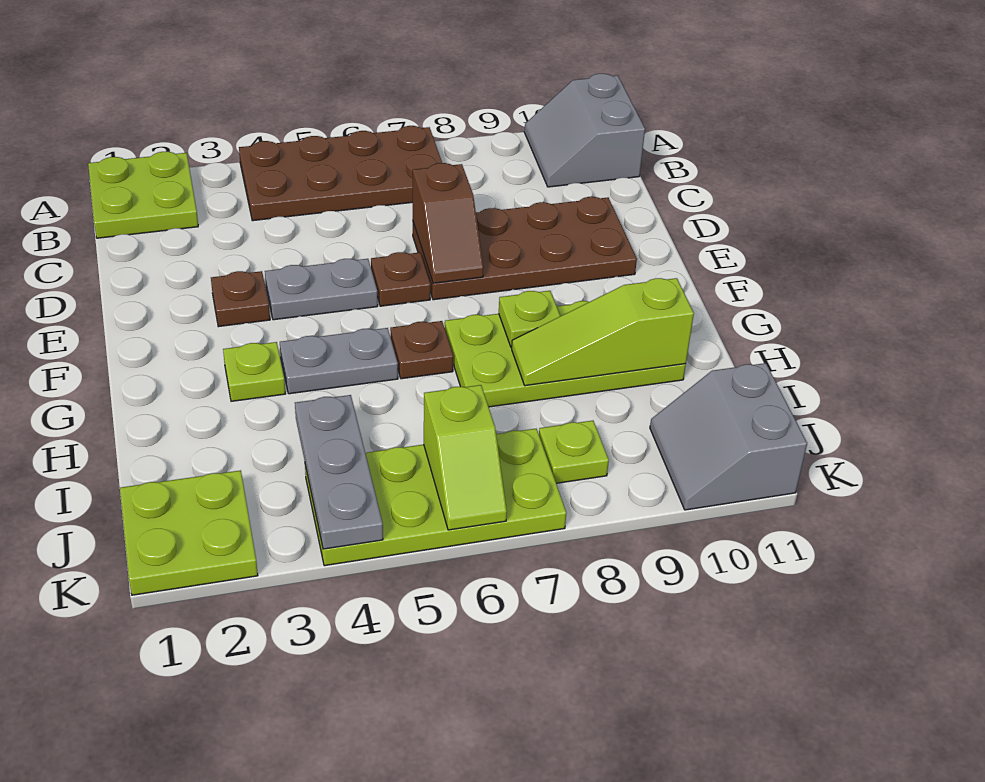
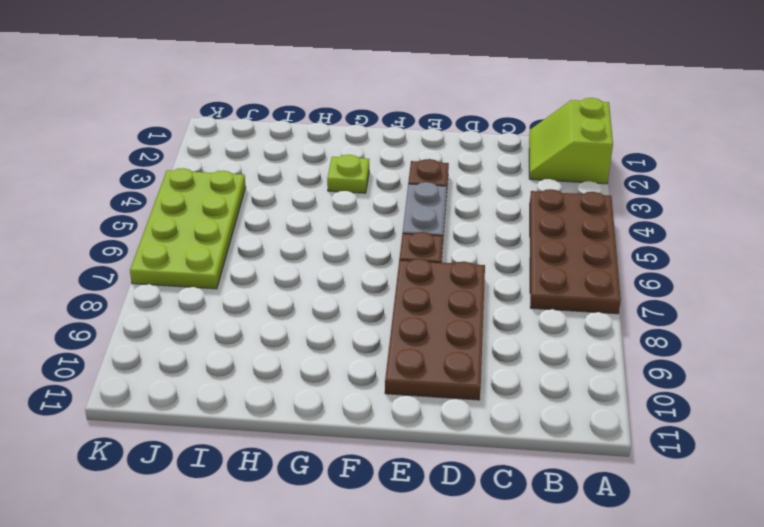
lime 2x2 slope [529,98,613,184] -> lime 2x2 plate [88,152,198,238]
none -> grey 2x2 slope [524,74,645,187]
none -> grey 1x2 plate [280,328,398,394]
none -> brown 1x1 plate [390,321,453,379]

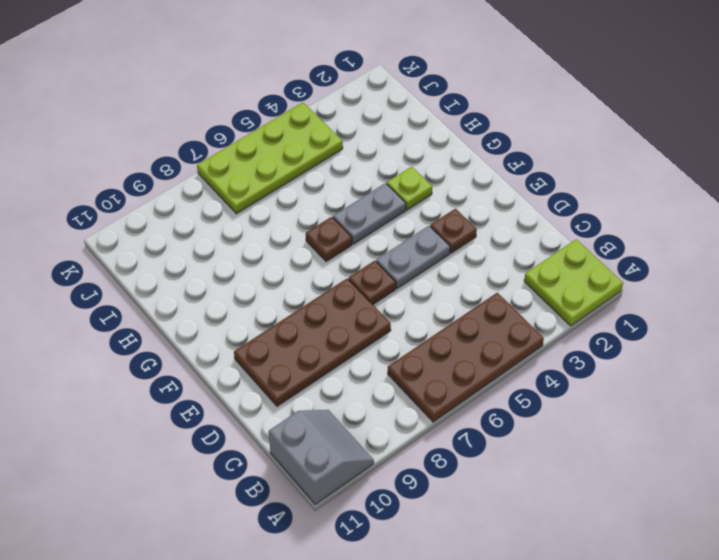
none -> lime 2x4 plate [445,301,686,407]
none -> lime 2x2 plate [120,470,258,595]
none -> lime 1x1 plate [539,421,609,483]

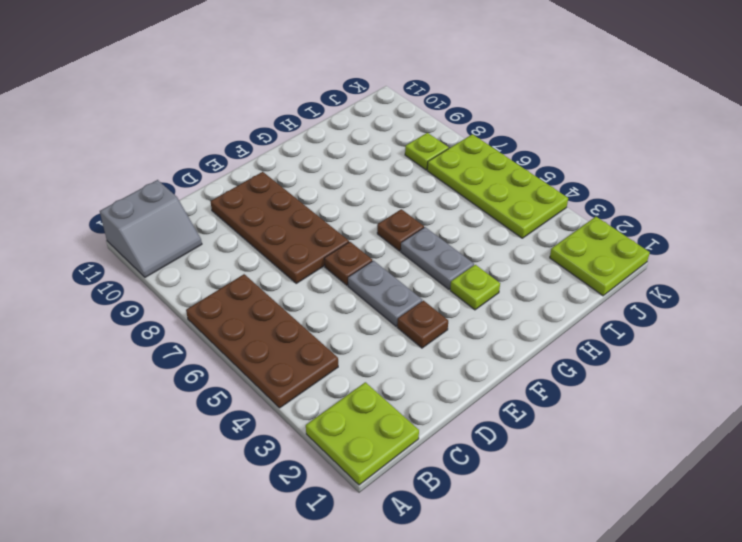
none -> lime 2x4 plate [445,301,686,407]
none -> grey 2x2 slope [650,363,807,510]
none -> brown 1x2 slope [413,163,483,283]

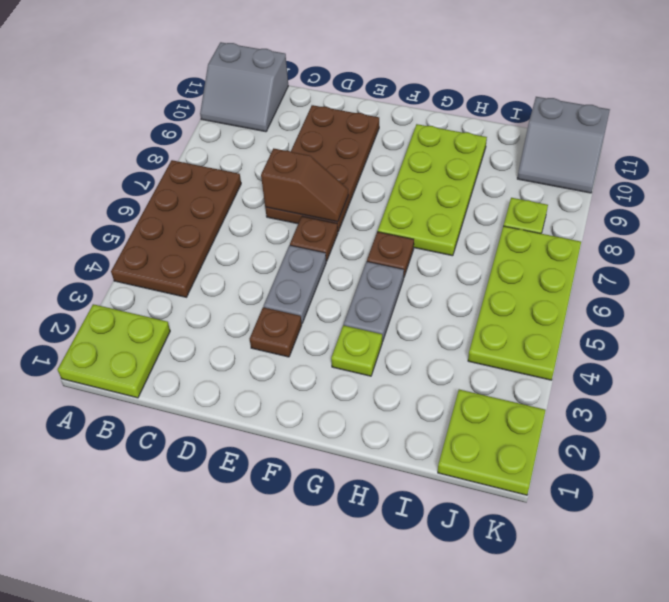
none -> lime 1x1 plate [499,291,560,348]
none -> lime 1x3 slope [512,278,694,386]
none -> grey 1x3 plate [295,395,383,549]

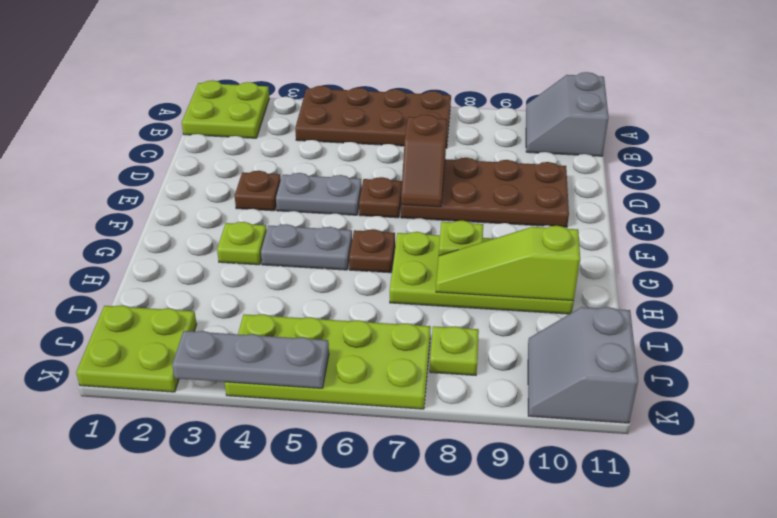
grey 1x3 plate [172,331,329,388] -> grey 1x3 plate turned to [295,395,383,549]
none -> lime 1x2 slope [424,385,507,530]

